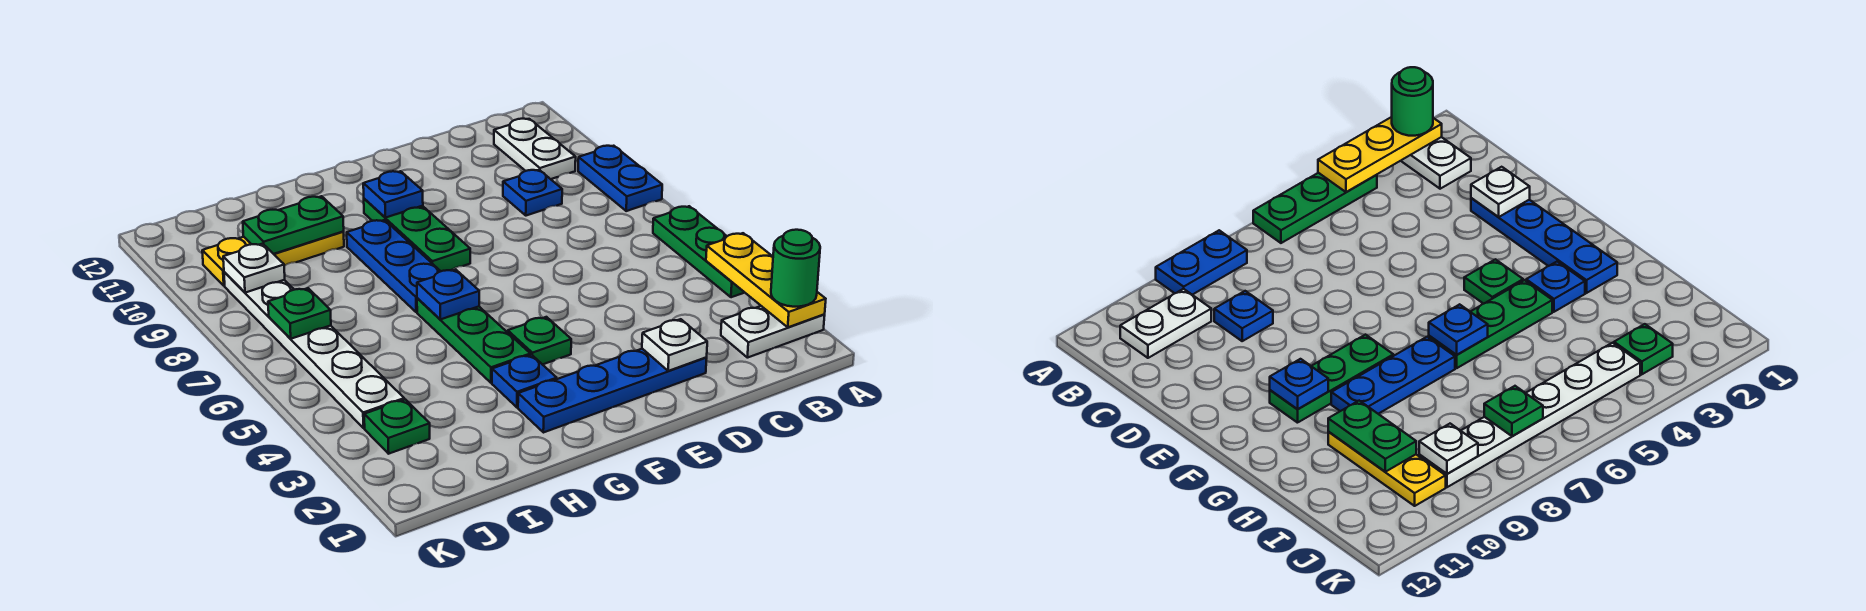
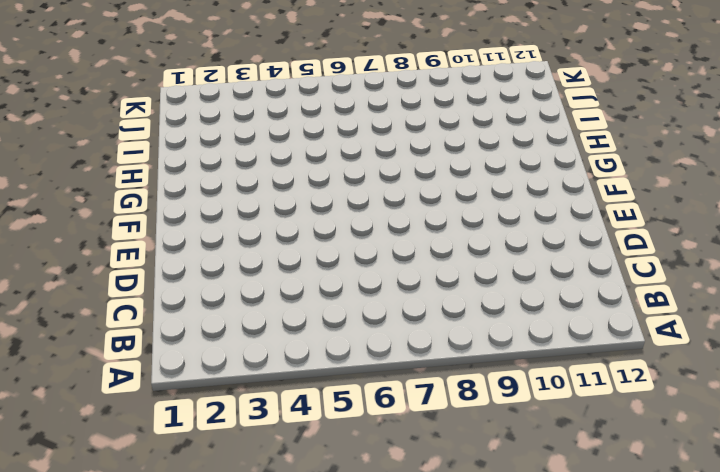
none -> white 1x2 plate [721,306,825,358]
none -> green 1x3 plate [653,206,745,297]
none -> blue 1x2 plate [578,146,662,211]

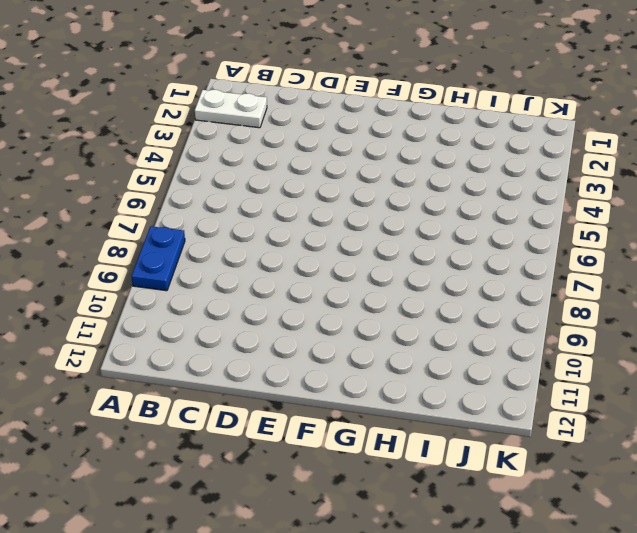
none -> green 1x3 plate [653,206,745,297]
none -> white 1x2 plate [494,119,576,179]
none -> blue 1x1 plate [503,170,562,216]

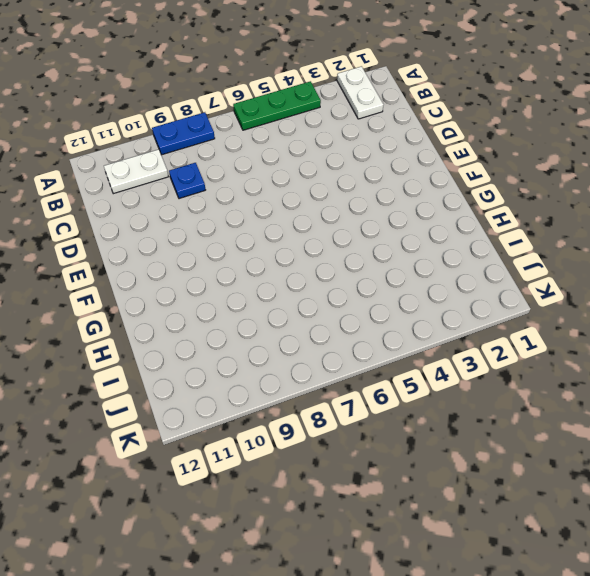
none -> blue 1x4 plate [518,349,707,433]
none -> green 1x1 plate [508,317,571,365]
none -> green 1x3 plate [364,199,470,271]

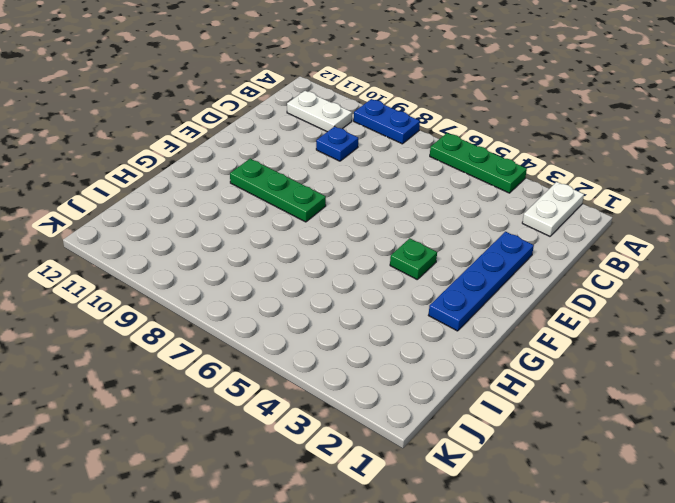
none -> blue 1x1 plate [492,355,557,407]
none -> green 1x3 plate [417,298,530,383]
none -> blue 1x3 plate [347,220,441,312]

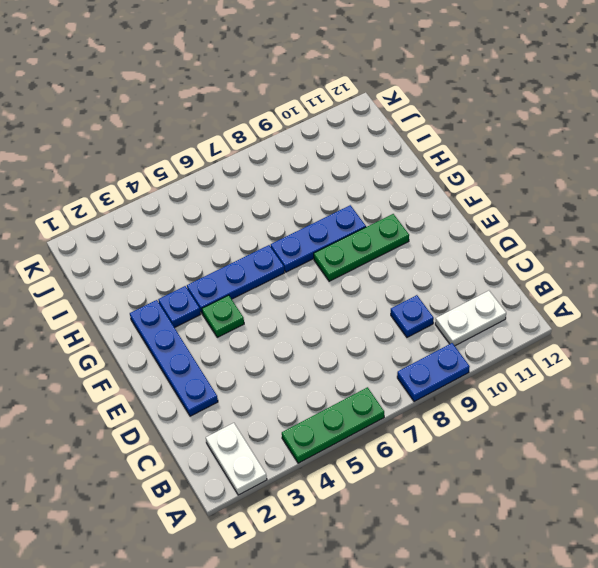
blue 1x3 plate [187,245,284,314] -> green 1x3 plate [417,298,530,383]
none -> yellow 1x3 plate [202,232,344,286]
none -> green 1x1 plate [364,399,430,454]
none -> white 1x6 plate [224,272,404,428]

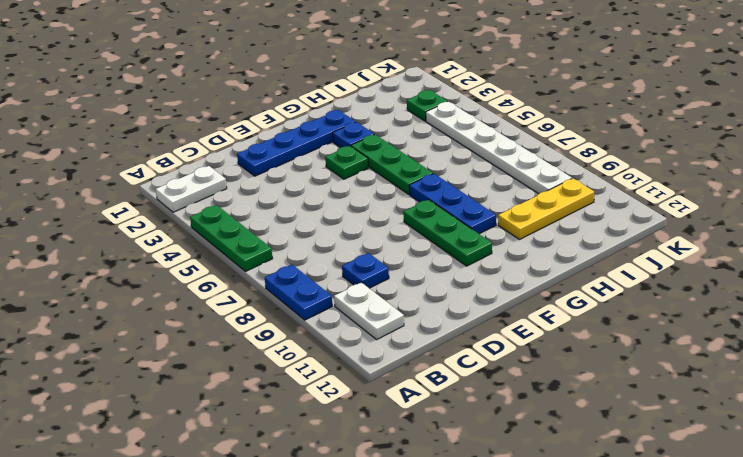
none -> yellow 1x3 plate [706,233,826,327]
none -> white 1x1 plate [642,319,707,371]
none -> blue 1x1 plate [363,171,423,218]

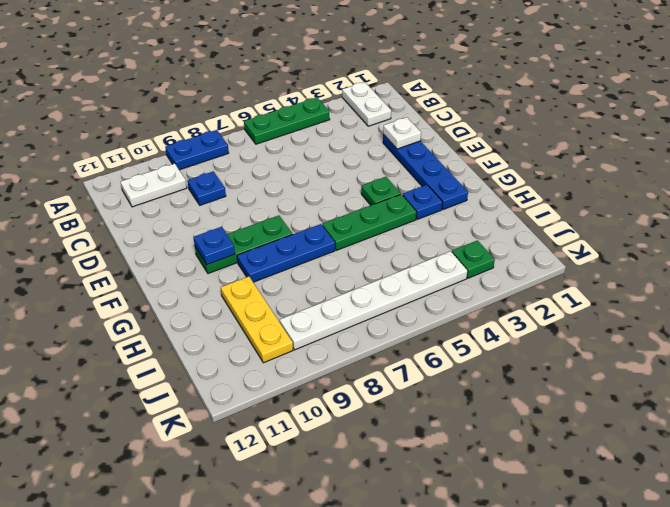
none -> yellow 1x3 plate [706,233,826,327]
none -> blue 1x1 plate [417,269,479,319]
none -> green 1x2 plate [243,196,344,254]

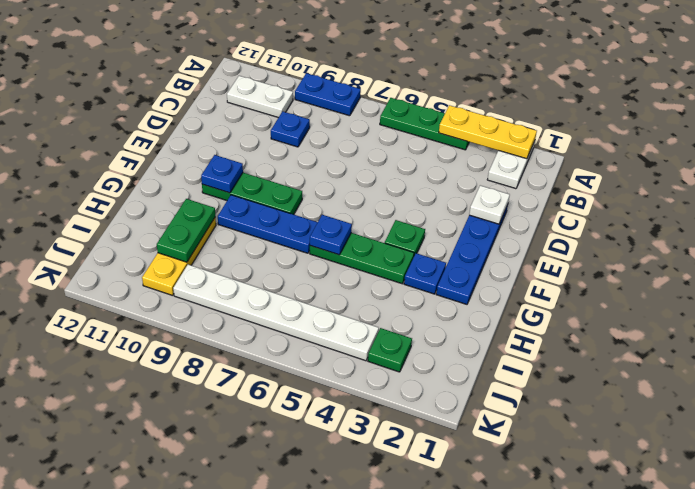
none -> green 1x1 plate [268,288,331,339]
none -> white 1x1 plate [223,244,285,293]
none -> green 1x1 round brick [771,230,820,307]

